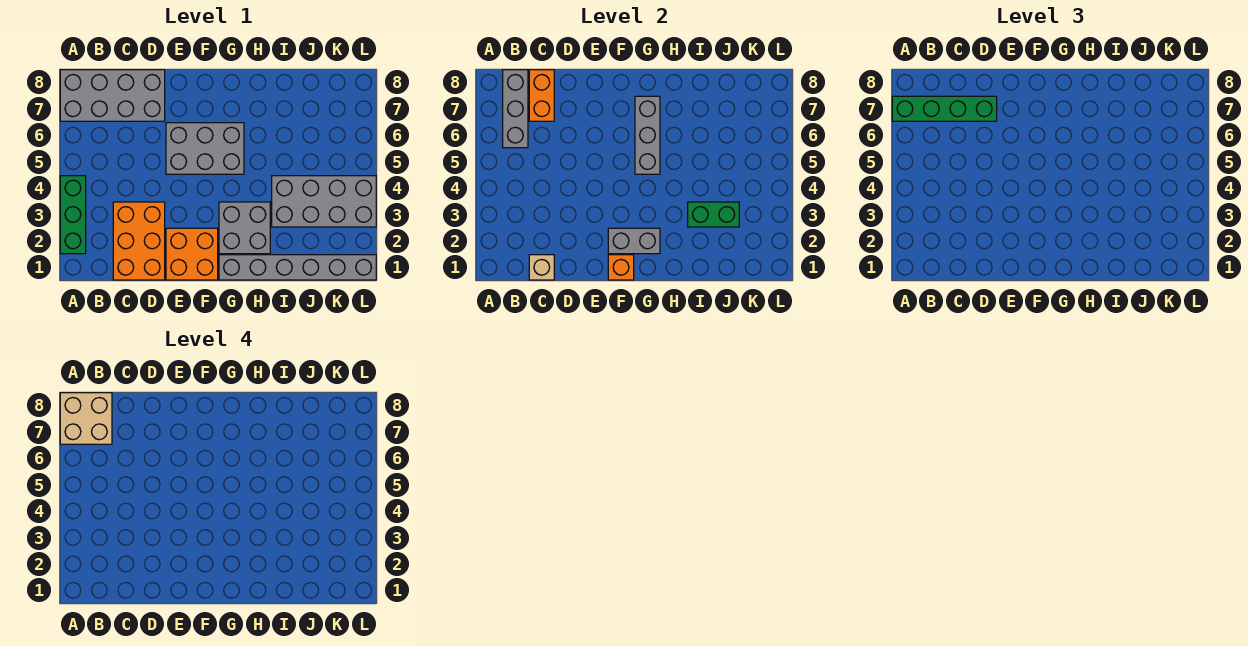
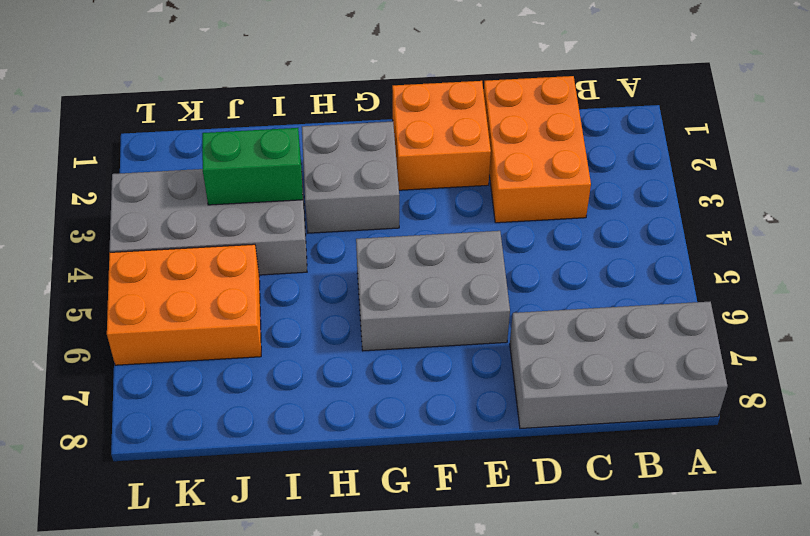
orange 2x3 brick [107,244,261,365] -> none
none -> green 1x3 brick [60,176,86,254]
none -> grey 1x6 brick [219,255,376,280]
none -> grey 1x3 brick [503,70,528,148]

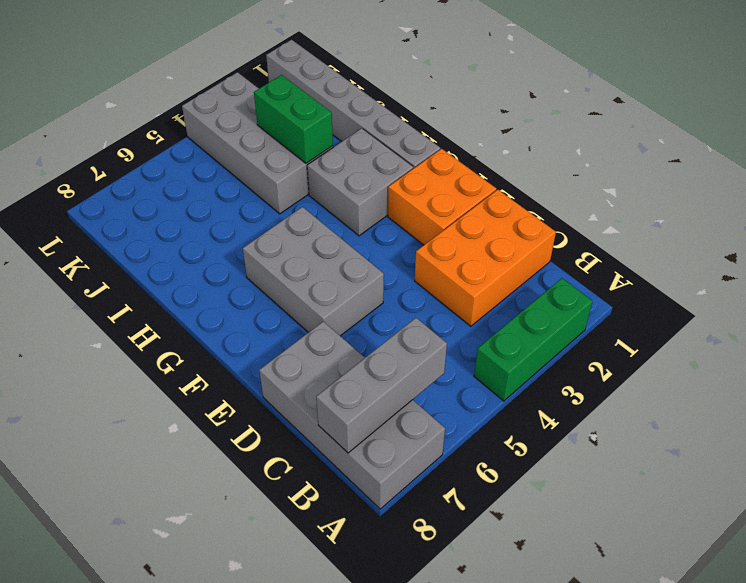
none -> tan 1x1 brick [529,255,554,280]
none -> orange 1x2 brick [529,70,554,121]
none -> orange 1x1 brick [608,255,634,280]

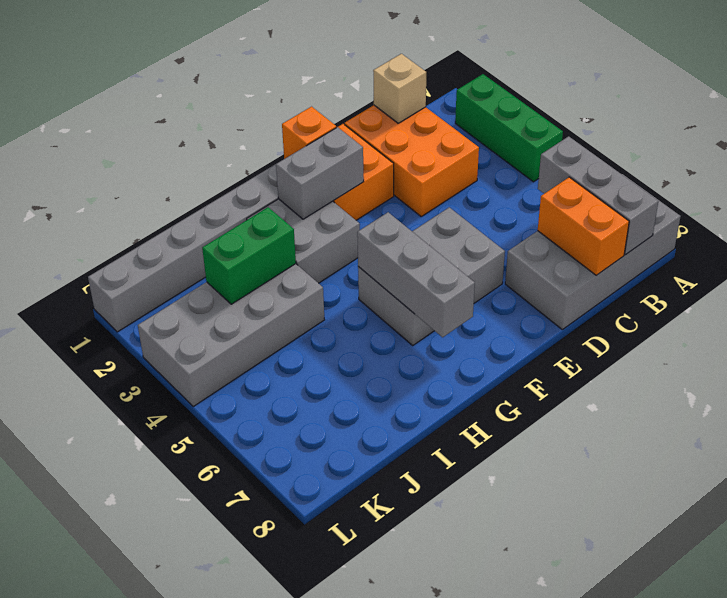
none -> green 1x4 brick [892,96,997,121]
none -> tan 2x2 brick [60,393,112,444]

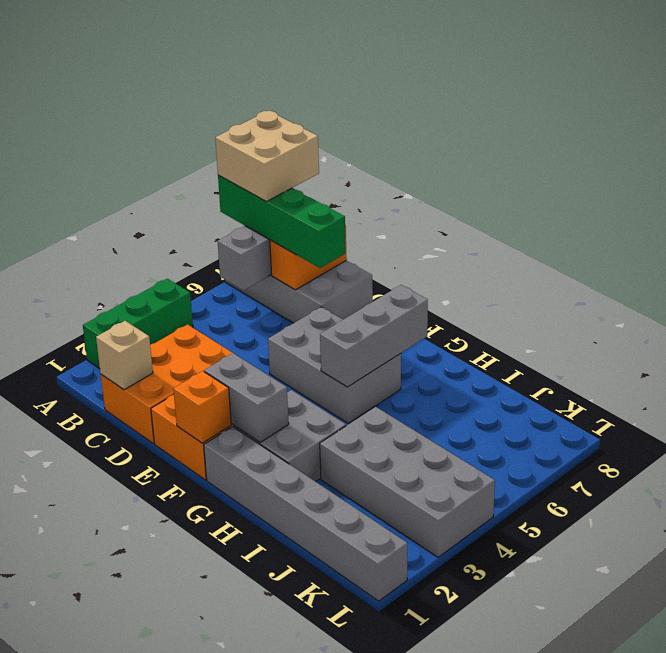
none -> green 1x2 brick [688,202,739,227]

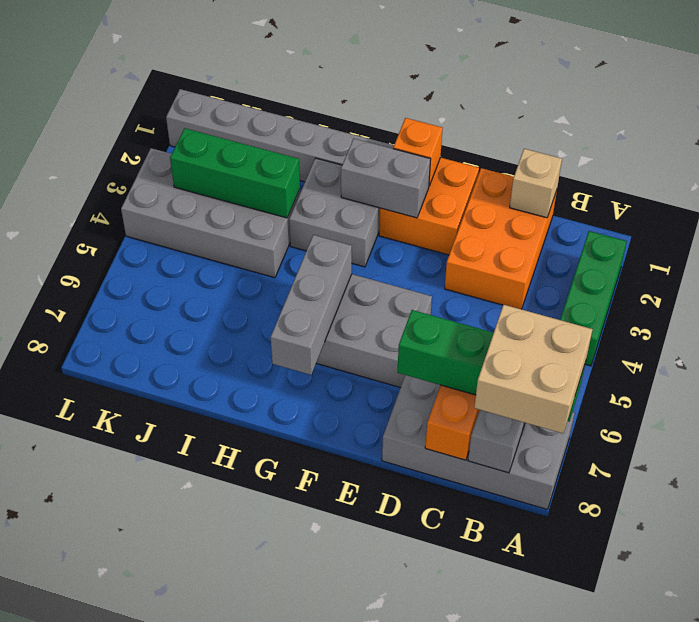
green 1x3 brick [170,128,300,218] -> green 1x2 brick [688,202,739,227]

